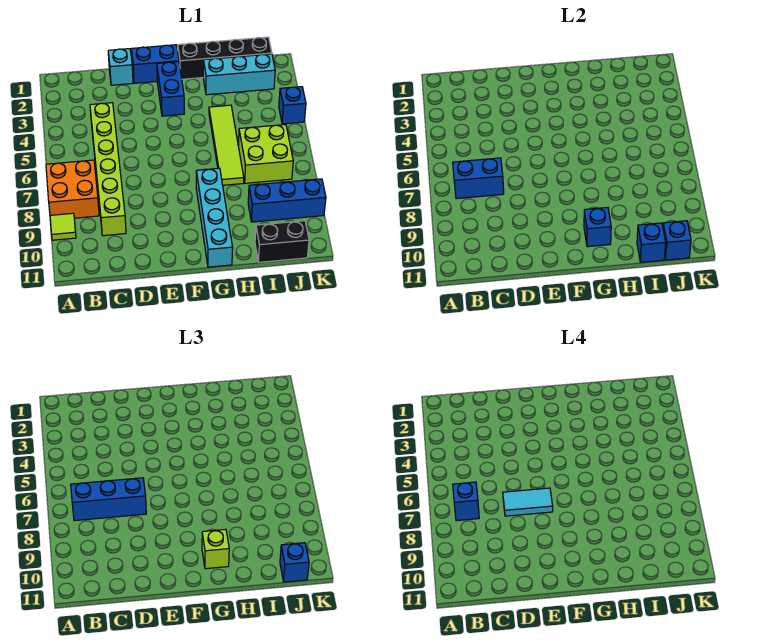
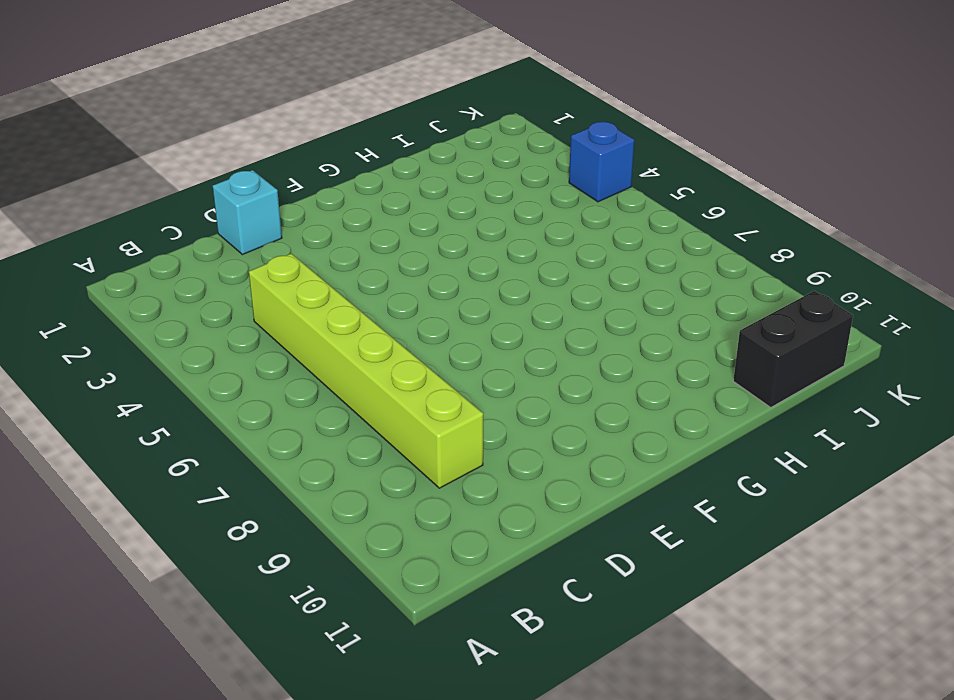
none -> orange 2x2 brick [46,160,99,218]
none -> lime 1x1 tile [50,213,76,240]
none -> blue 1x2 brick [131,45,179,83]

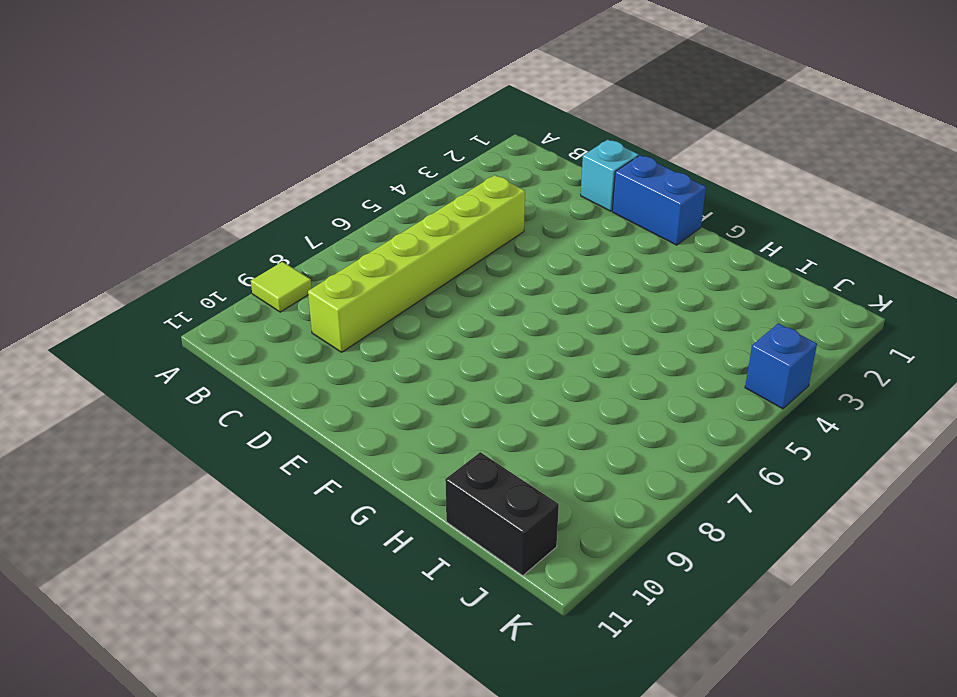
none -> orange 2x2 brick [46,160,99,218]
none -> blue 1x2 brick [157,62,184,116]
none -> black 1x4 brick [178,37,272,79]

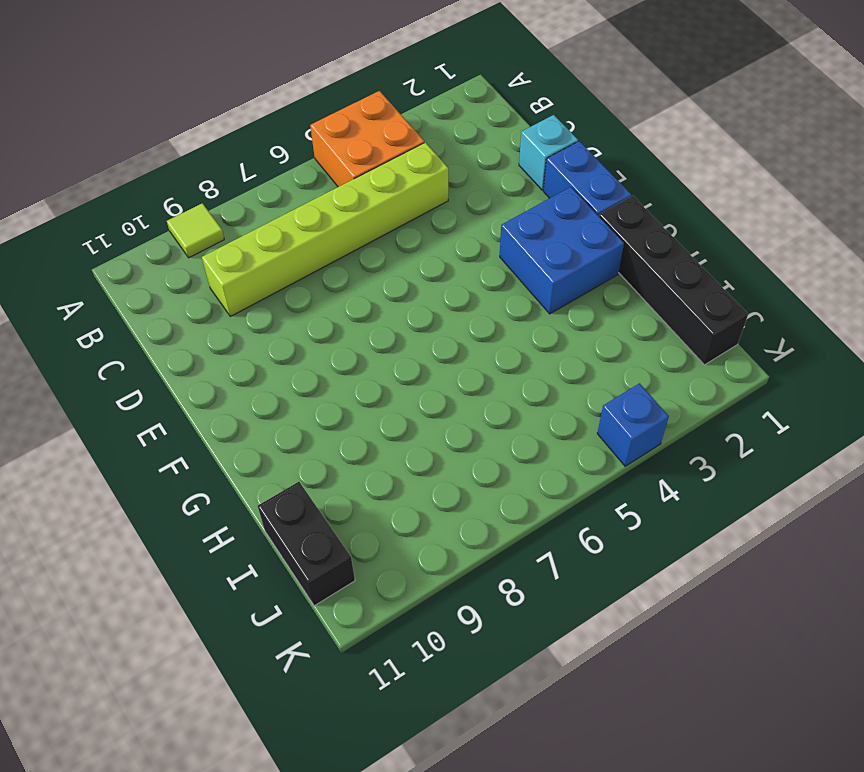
orange 2x2 brick [310,91,424,187] -> orange 2x2 brick moved to [46,160,99,218]
blue 2x2 brick [500,187,624,314] -> blue 1x2 brick [157,62,184,116]
none -> cyan 1x4 brick [196,168,233,267]
none -> cyan 1x3 brick [203,54,275,95]
none -> lime 1x4 tile [209,105,244,185]

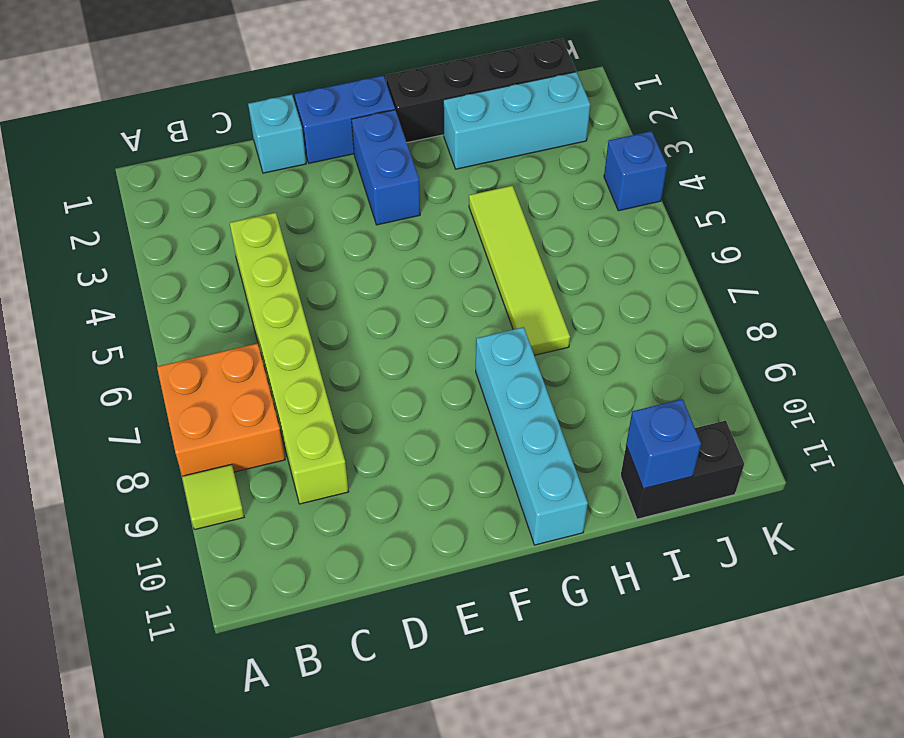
none -> lime 2x2 brick [238,125,293,183]
none -> blue 1x3 brick [248,179,326,222]
none -> blue 1x2 brick [453,158,504,199]

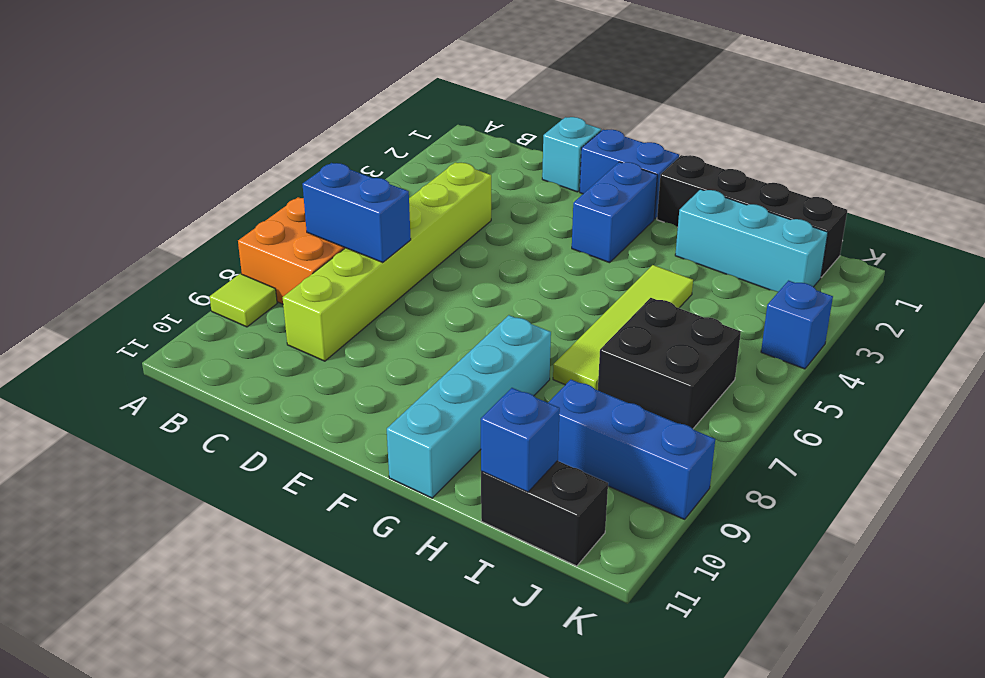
black 2x2 brick [598,298,741,429] -> lime 2x2 brick [238,125,293,183]
none -> blue 1x1 brick [584,207,611,247]
none -> blue 1x1 brick [663,221,691,260]
none -> blue 1x3 brick [71,478,146,521]

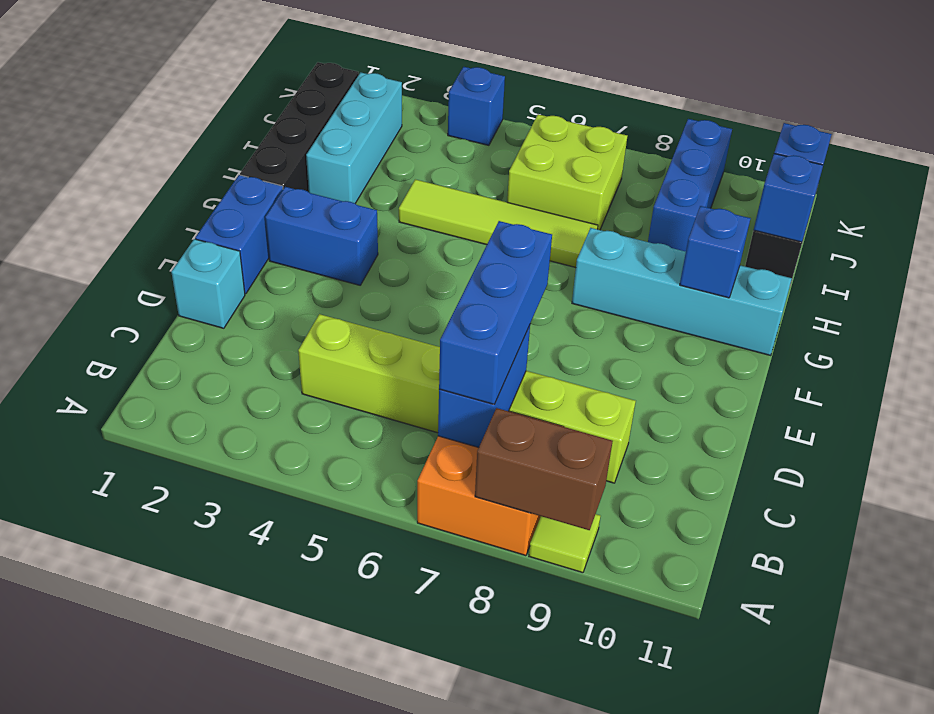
brown 1x2 brick [475,408,613,530] -> none
none -> lime 1x1 brick [202,529,229,569]
none -> blue 1x1 brick [280,543,309,582]
none -> blue 1x1 brick [453,482,479,521]

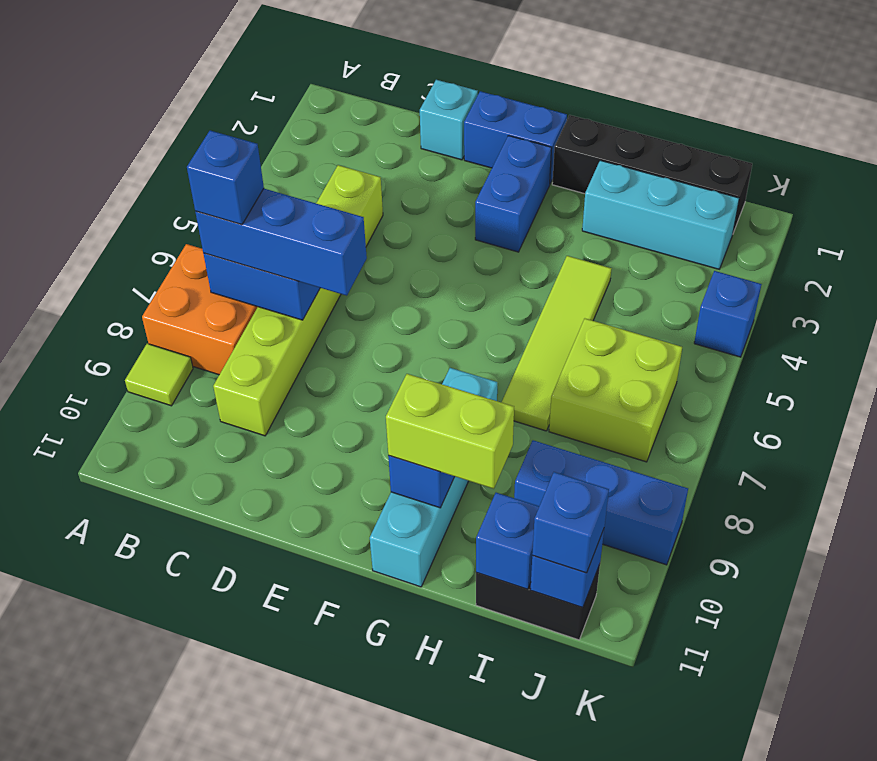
lime 1x2 brick [386,374,514,489] -> lime 1x1 brick [202,529,229,569]
none -> cyan 1x2 tile [503,488,553,516]

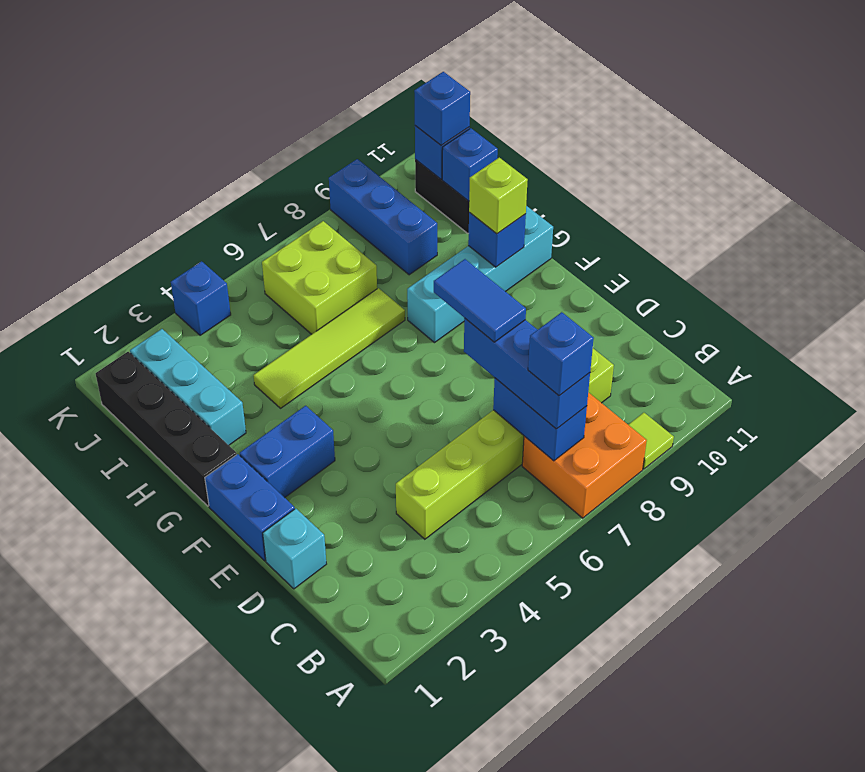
blue 1x2 tile [434,259,526,342] -> cyan 1x2 tile [503,488,553,516]

